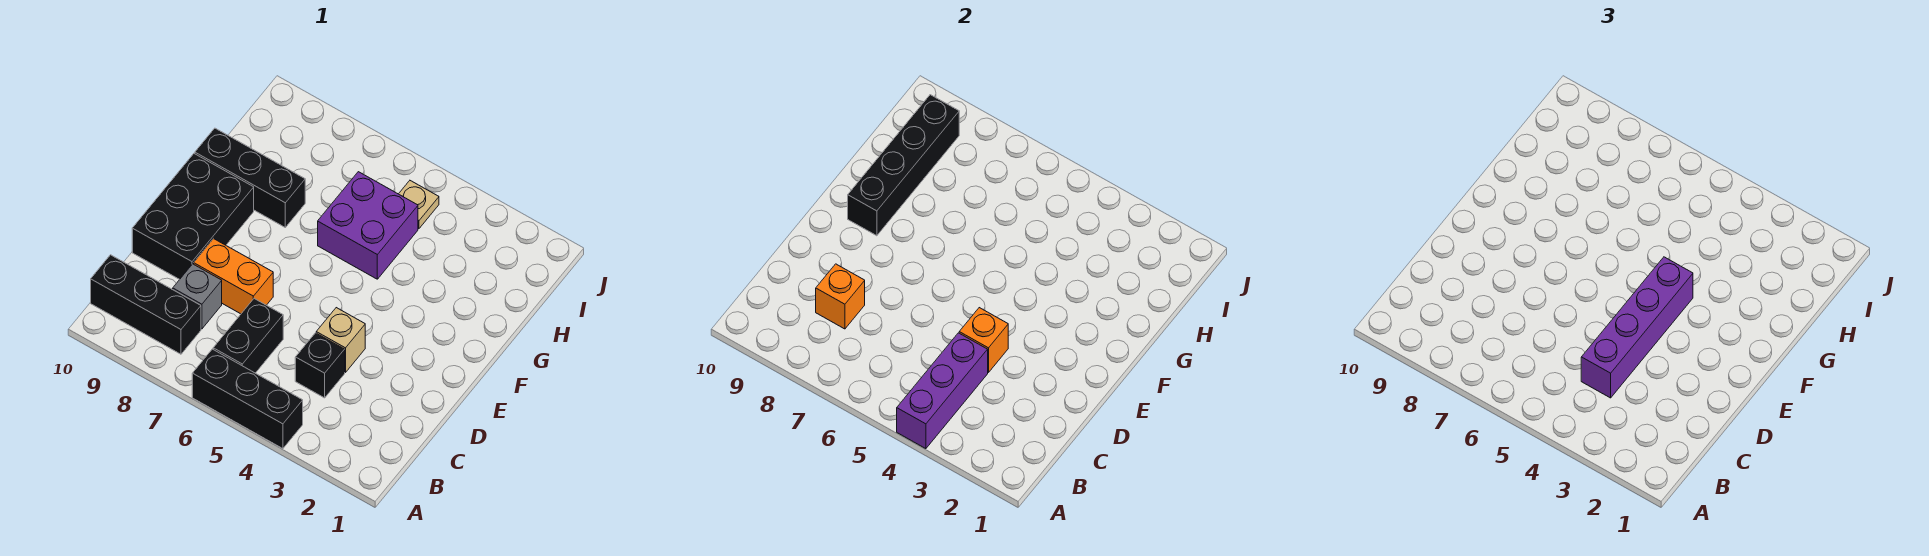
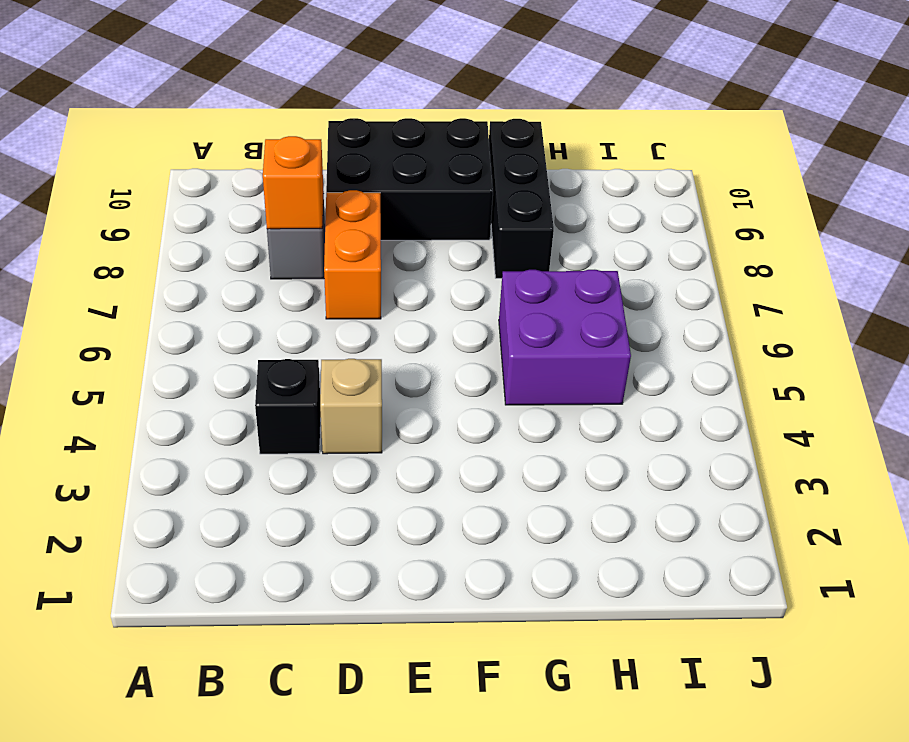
none -> black 1x3 brick [192,349,303,449]
none -> black 1x2 brick [213,299,283,373]
none -> black 1x3 brick [91,255,201,354]

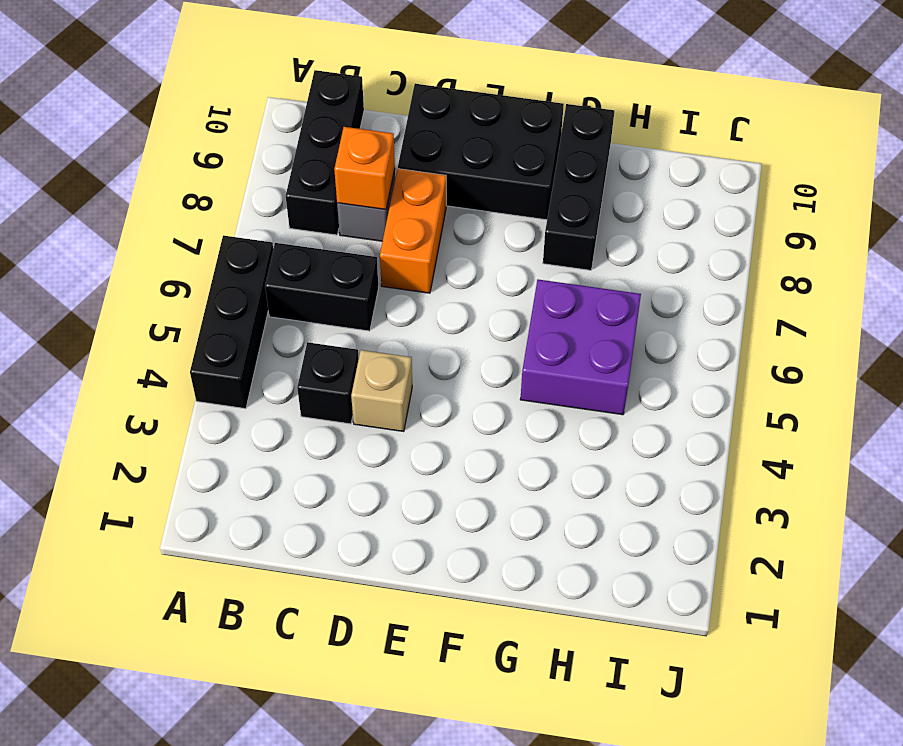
none -> tan 1x1 plate [399,181,439,228]
none -> purple 1x3 brick [897,333,988,449]
none -> orange 1x1 brick [959,308,1008,373]

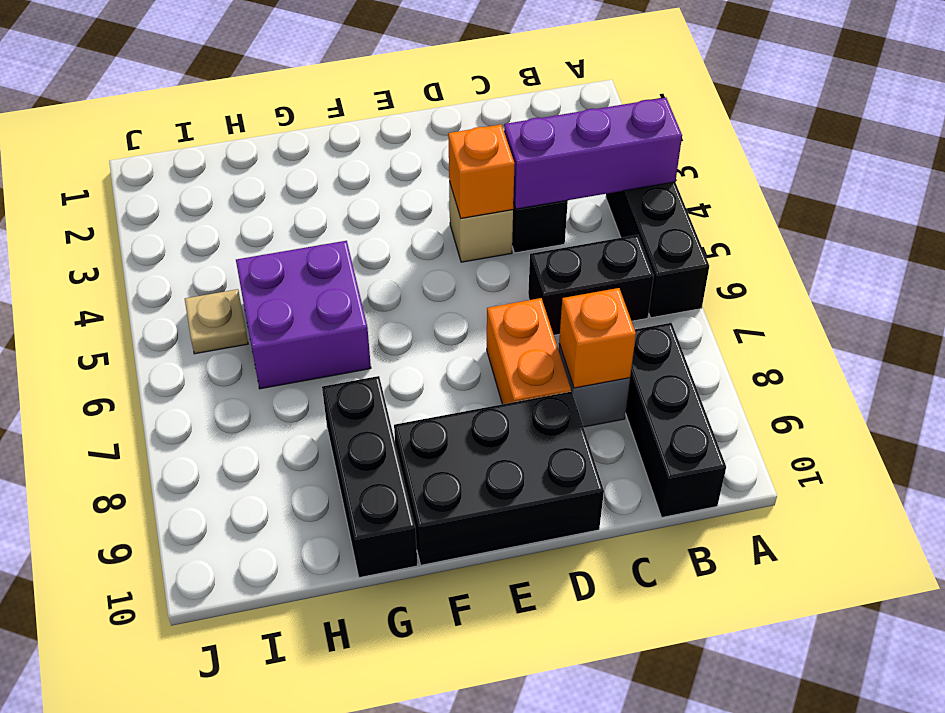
none -> black 1x4 brick [848,95,959,236]
none -> purple 1x4 brick [1581,257,1693,398]

